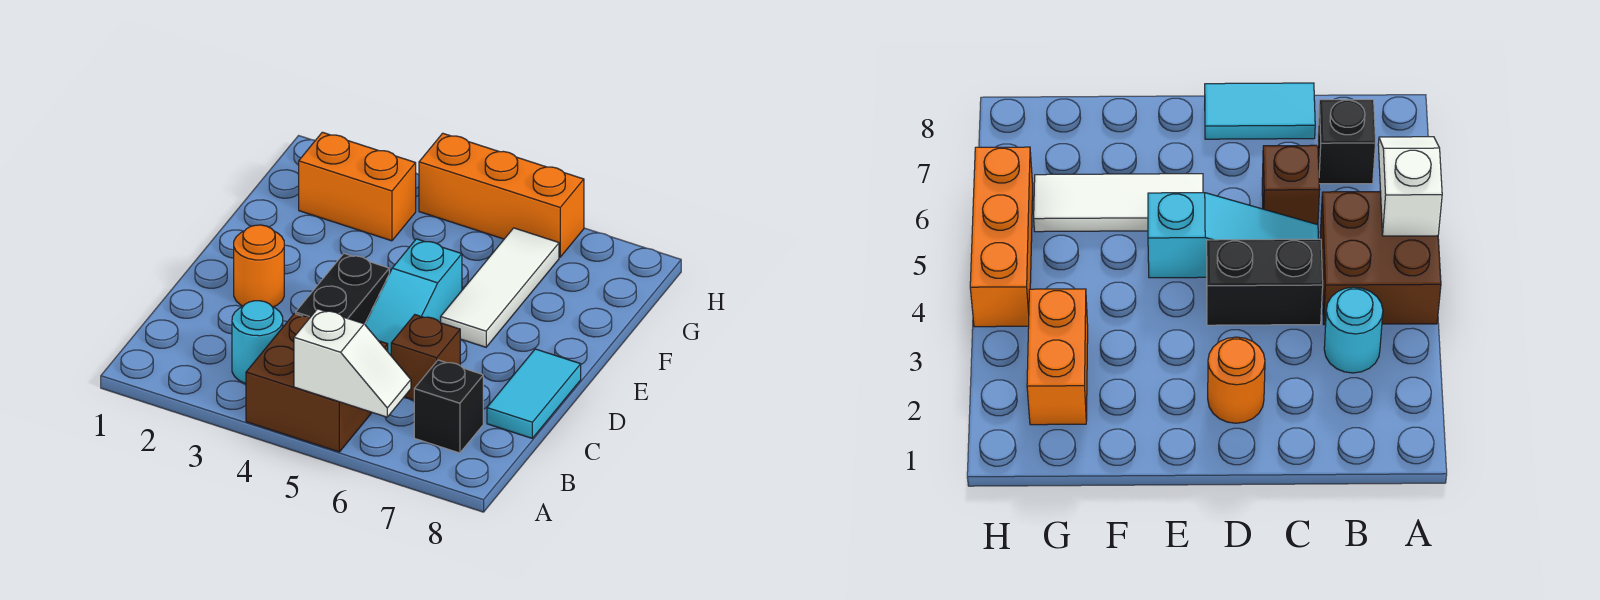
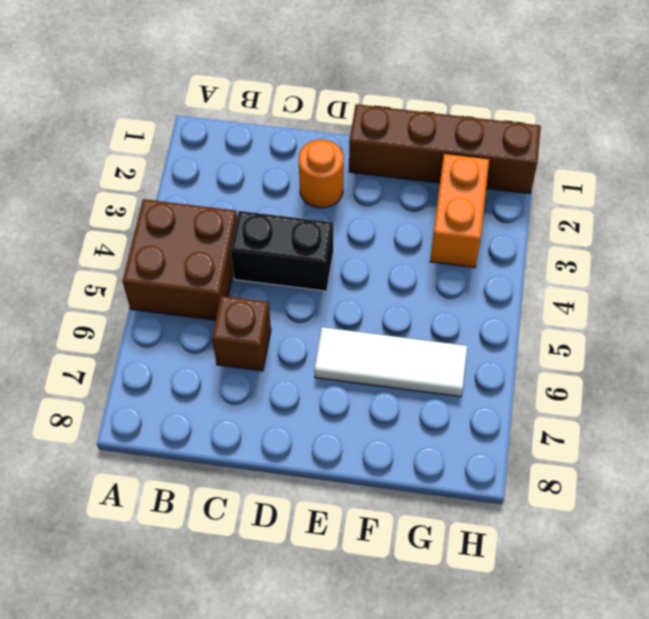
brown 1x4 brick [349,104,541,194] -> none
none -> cyan 1x1 round brick [232,301,283,384]
none -> black 1x1 brick [414,360,483,453]
none -> cyan 1x3 slope [365,239,462,355]

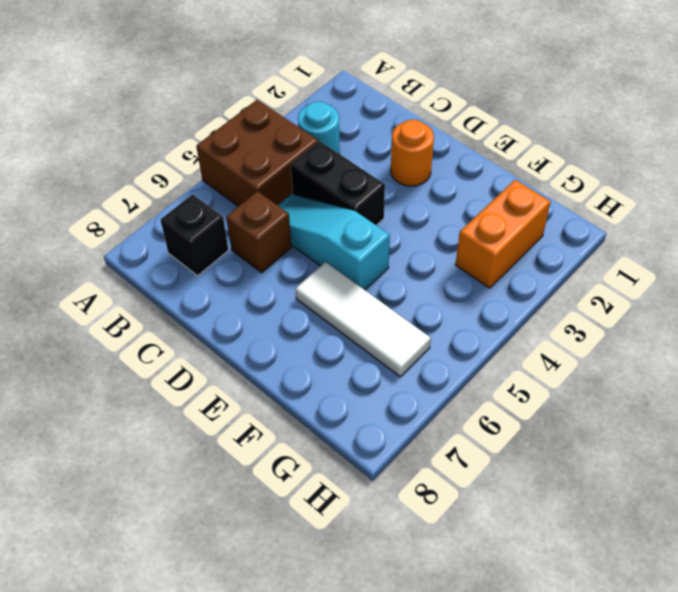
none -> cyan 1x2 tile [487,349,581,438]
none -> orange 1x3 brick [419,133,584,257]
none -> white 1x2 slope [294,309,411,417]

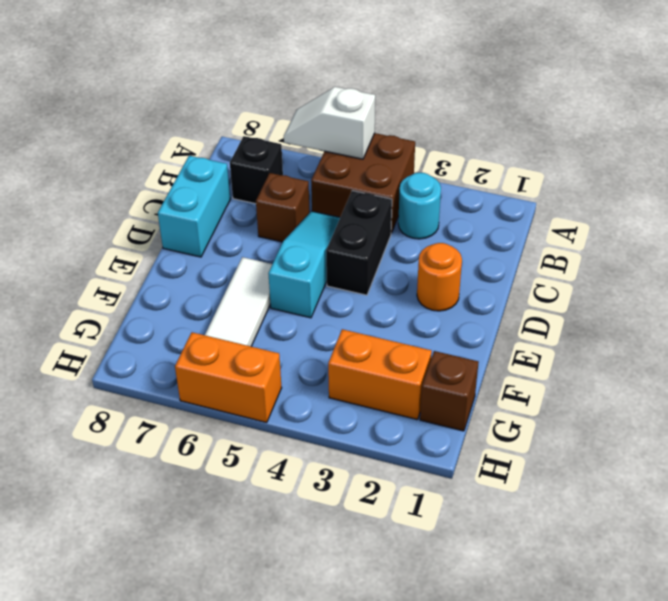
cyan 1x2 brick [158,156,230,257] -> cyan 1x2 tile [487,349,581,438]
brown 1x1 brick [420,351,479,431] -> none
orange 1x2 brick [175,332,282,423] -> orange 1x3 brick [419,133,584,257]

